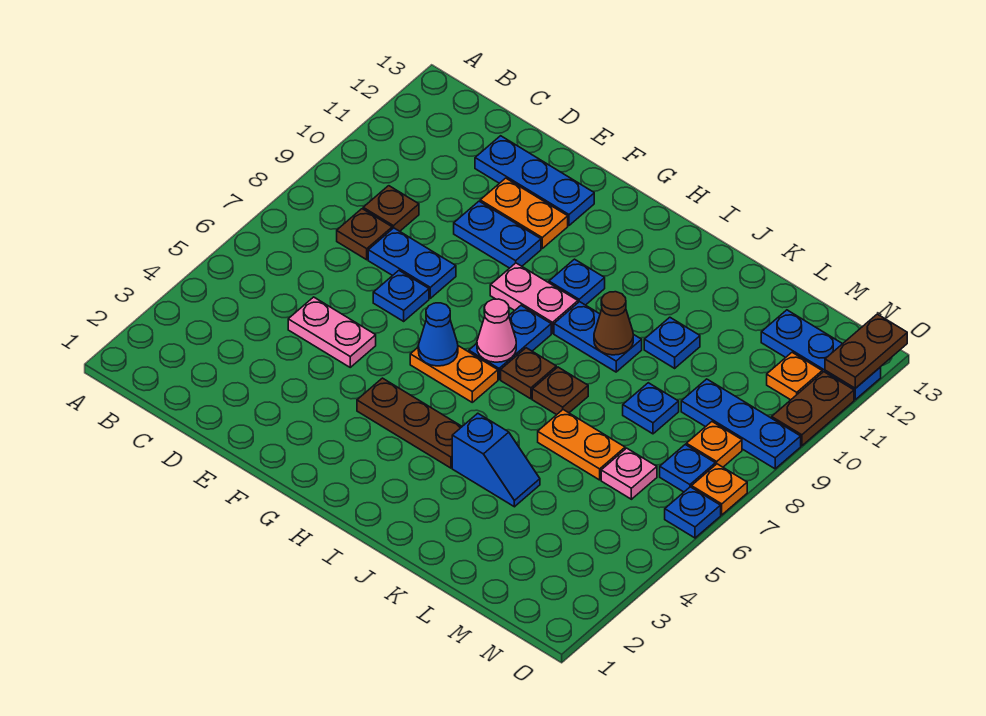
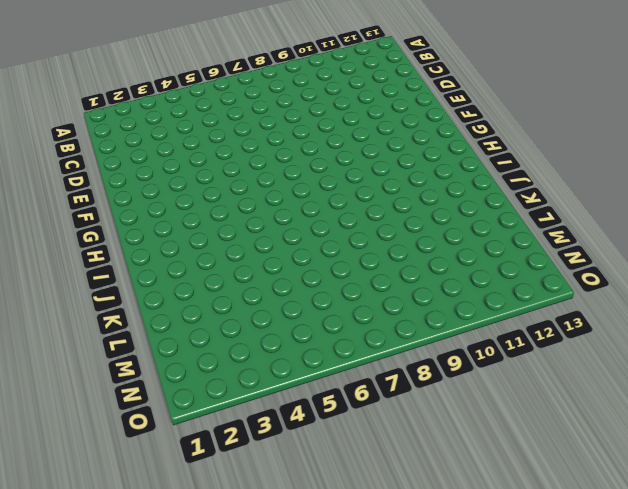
none -> brown 1x1 plate [337,209,392,260]
none -> brown 1x1 plate [363,186,419,231]
none -> pink 1x2 plate [288,297,376,367]
none -> blue 1x2 plate [368,228,456,298]

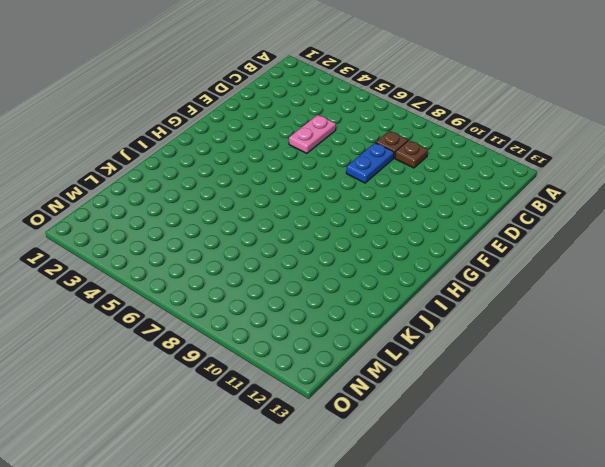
none -> blue 1x3 plate [475,136,594,225]
none -> blue 1x1 plate [373,271,429,321]
none -> blue 1x2 plate [454,201,541,268]
none -> orange 1x2 plate [480,178,568,248]

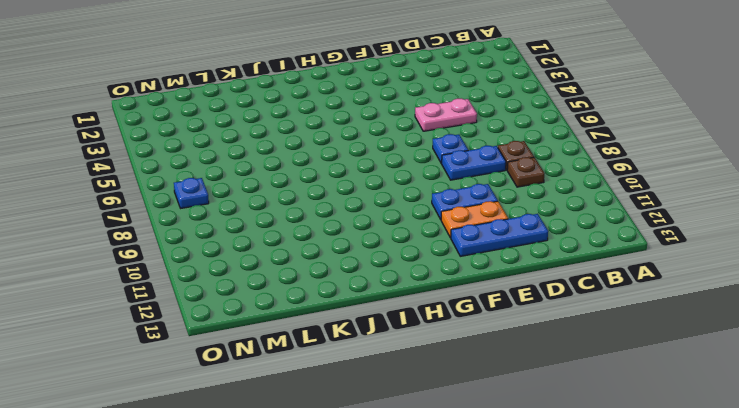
none -> brown 1x3 plate [357,378,462,468]
none -> orange 1x2 plate [410,346,498,402]
none -> pink 1x2 plate [490,263,578,333]
none -> blue 1x2 plate [469,306,551,379]

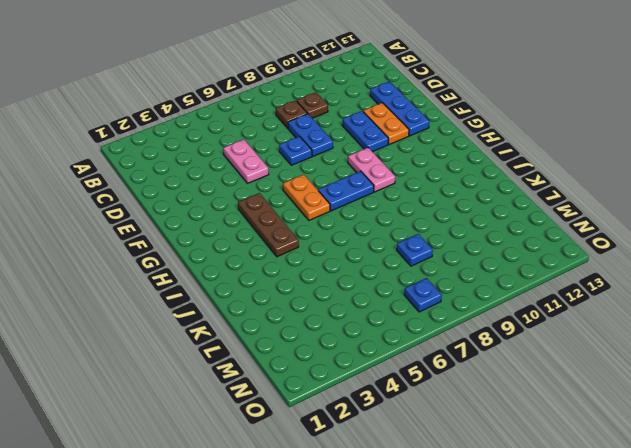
none -> blue 1x1 plate [549,259,605,305]
none -> brown 1x1 plate [501,348,556,399]
none -> blue 1x2 plate [554,302,642,372]
none -> blue 1x2 slope [452,413,540,507]

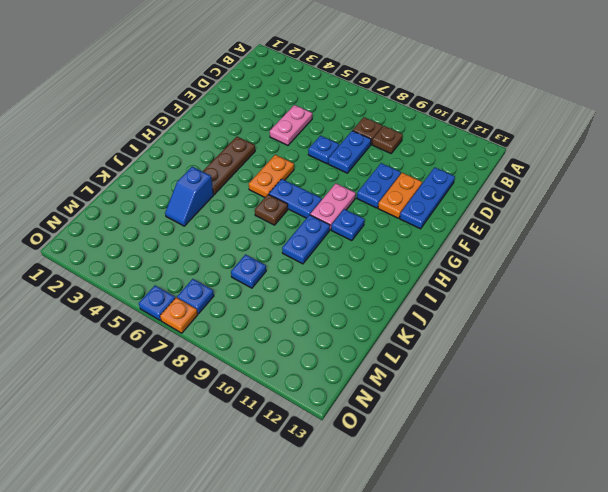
none -> brown 1x1 plate [532,367,588,415]
none -> orange 1x2 plate [538,410,625,480]
none -> blue 1x1 plate [644,317,700,368]
none -> pink 1x1 plate [601,448,657,499]

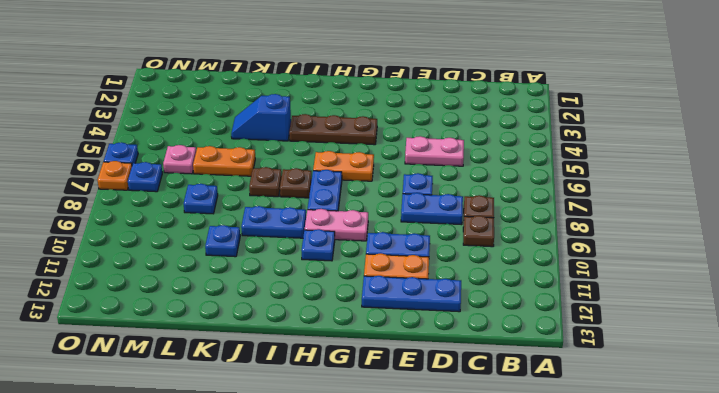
none -> blue 1x3 plate [681,379,801,469]
none -> blue 1x3 plate [761,310,881,400]
none -> orange 1x1 plate [686,422,742,467]
none -> orange 1x1 plate [767,352,822,400]

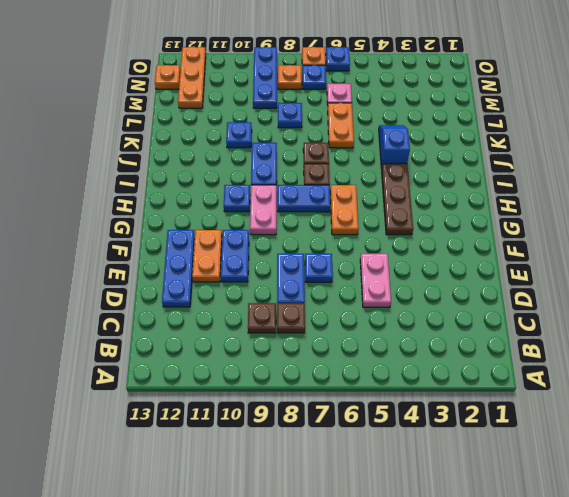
orange 1x3 plate [178,47,206,108] -> blue 1x3 plate [761,310,881,400]
orange 1x1 plate [155,65,180,89] -> orange 1x1 plate moved to [767,352,822,400]
none -> brown 1x2 plate [772,372,854,446]
none -> blue 1x1 cone [418,303,458,366]
none -> pink 1x1 cone [477,299,516,362]
none -> brown 1x1 cone [594,292,633,355]

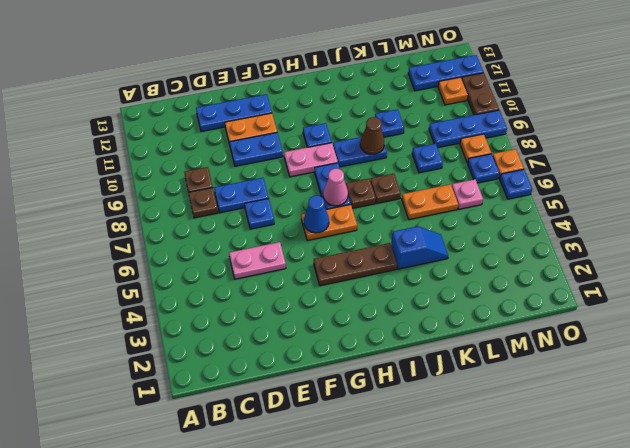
none -> brown 1x2 plate [825,314,907,388]

